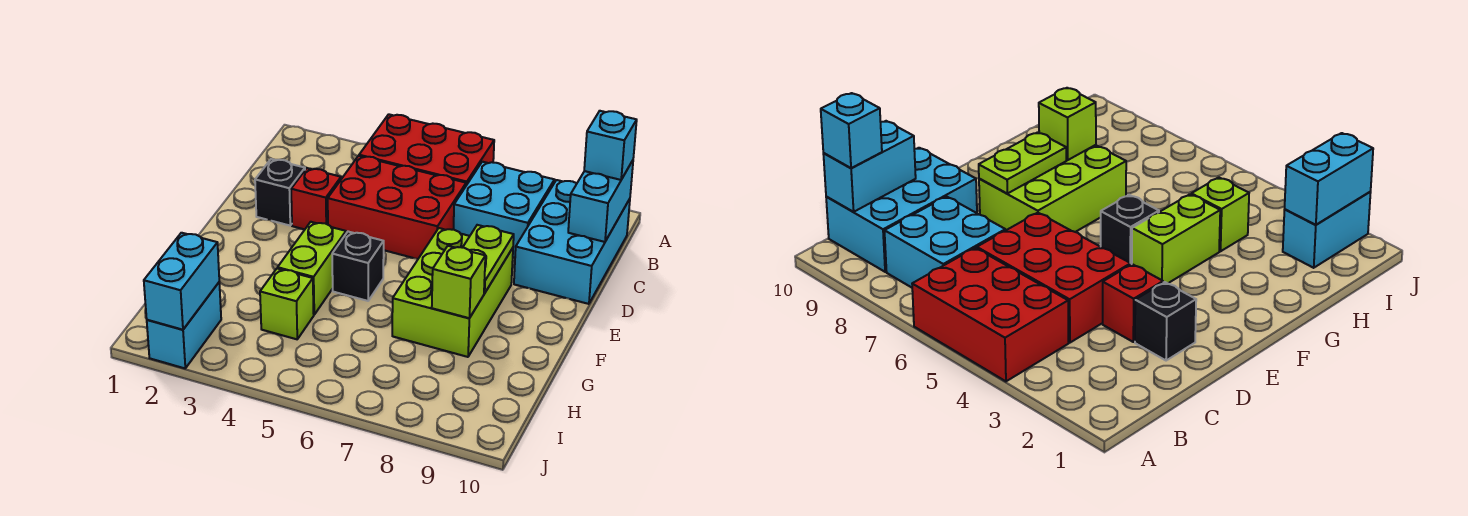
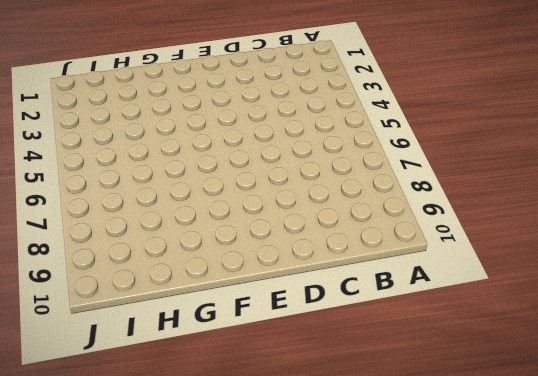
none -> red 2x3 brick [359,114,494,185]
none -> cyan 2x2 brick [453,162,554,258]
none -> cyan 2x3 brick [514,180,630,304]

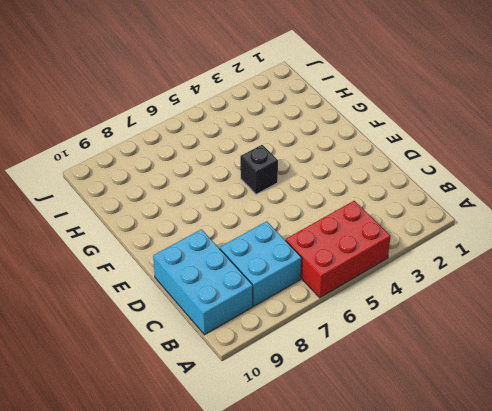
none -> red 2x3 brick [328,156,466,259]
none -> black 1x1 brick [255,159,305,225]
none -> red 1x1 brick [291,168,341,229]

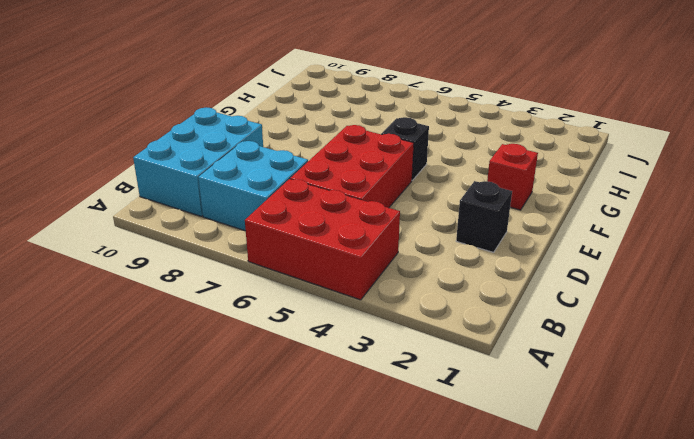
red 2x3 brick [290,125,414,208] -> red 2x3 brick turned to [328,156,466,259]
red 1x1 brick [487,144,538,210] -> red 1x1 brick moved to [291,168,341,229]
none -> lime 2x3 brick [392,228,513,357]
none -> lime 1x2 brick [278,222,346,315]
none -> lime 1x1 brick [260,268,314,339]

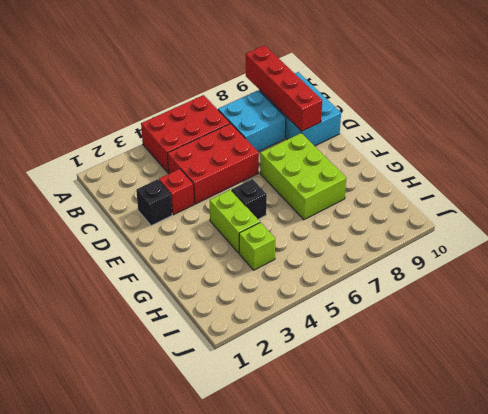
red 1x4 brick [246,45,322,131] -> none
none -> cyan 1x2 brick [147,283,221,368]
none -> cyan 1x2 brick [568,161,633,242]
none -> lime 1x2 plate [463,225,514,293]

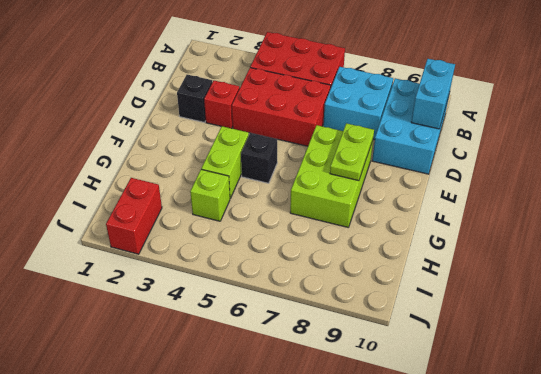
red 1x2 brick [106,178,162,254] -> cyan 1x2 brick [147,283,221,368]
none -> lime 1x1 brick [432,246,485,318]
none -> cyan 1x2 brick [144,233,219,330]
none -> cyan 1x1 brick [584,111,637,180]

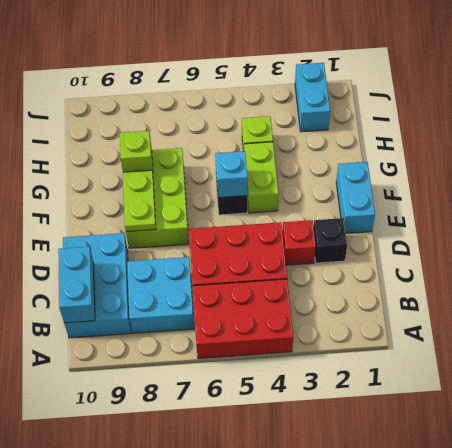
cyan 1x2 brick [336,162,375,233] -> cyan 1x2 brick moved to [144,233,219,330]
cyan 1x1 brick [215,151,248,198] -> cyan 1x1 brick moved to [584,111,637,180]

